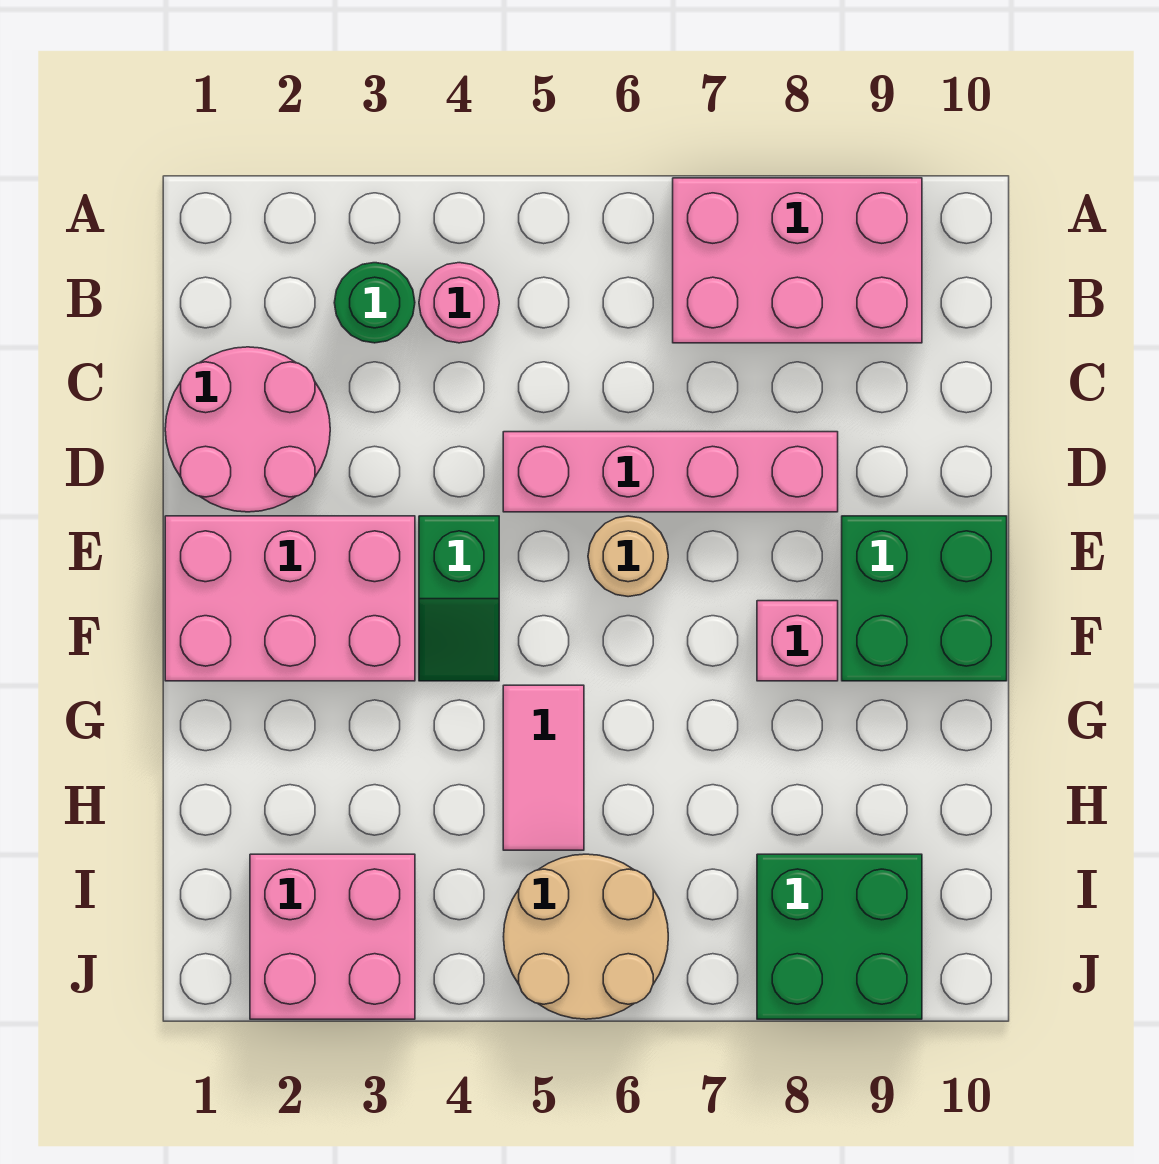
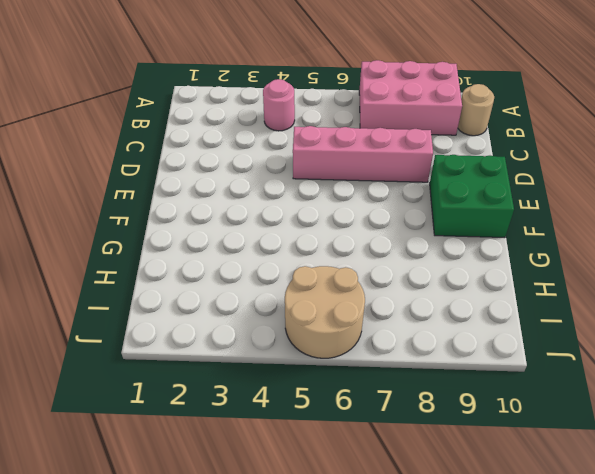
tan 1x1 round brick [458,84,494,136] -> tan 1x1 round brick moved to [588,516,668,597]
none -> green 1x1 round brick [334,263,415,343]
none -> pink 2x2 round brick [165,347,330,512]
none -> pink 2x3 brick [165,516,415,681]

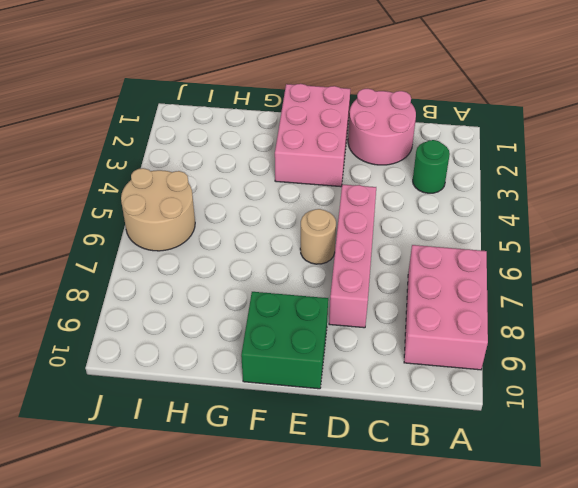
none -> pink 1x1 round brick [419,263,499,343]
none -> green 1x2 slope [419,516,499,681]
none -> pink 1x1 brick [757,601,838,681]

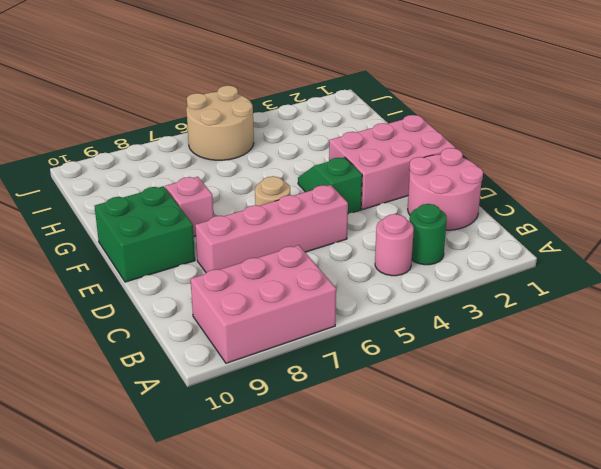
none -> pink 1x2 tile [503,685,584,850]
none -> pink 2x2 brick [250,854,415,1019]
none -> green 2x2 brick [757,854,922,1019]

